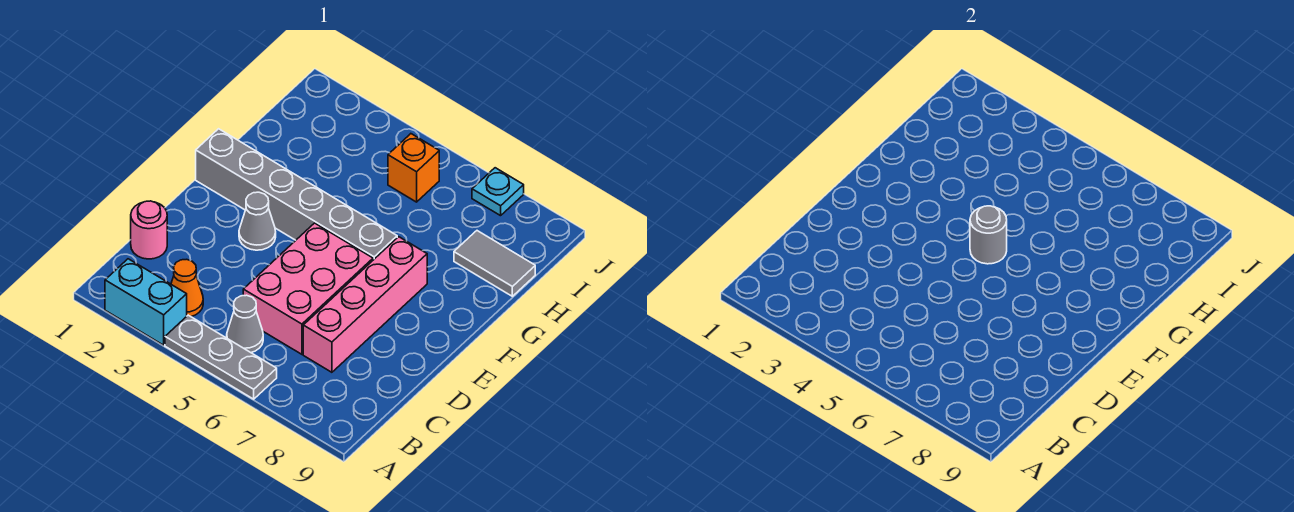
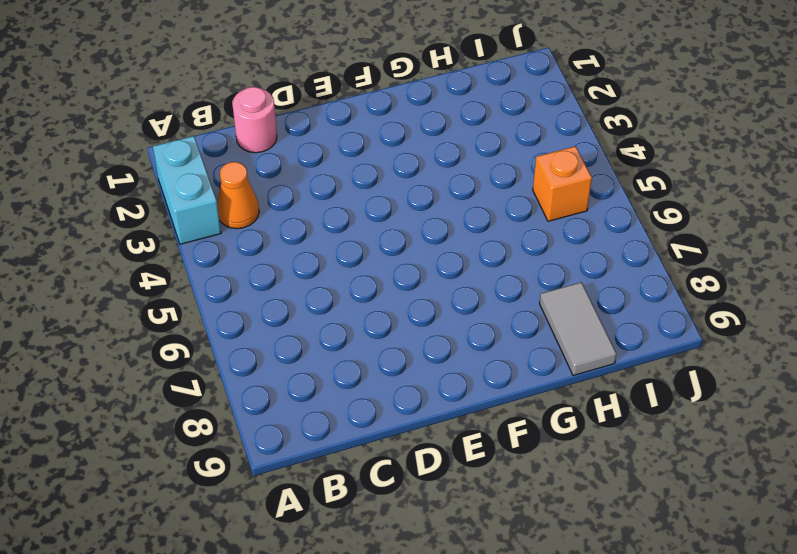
none -> grey 1x3 plate [165,315,277,399]
none -> grey 1x1 cone [227,295,263,352]
none -> pink 2x3 brick [243,223,373,354]

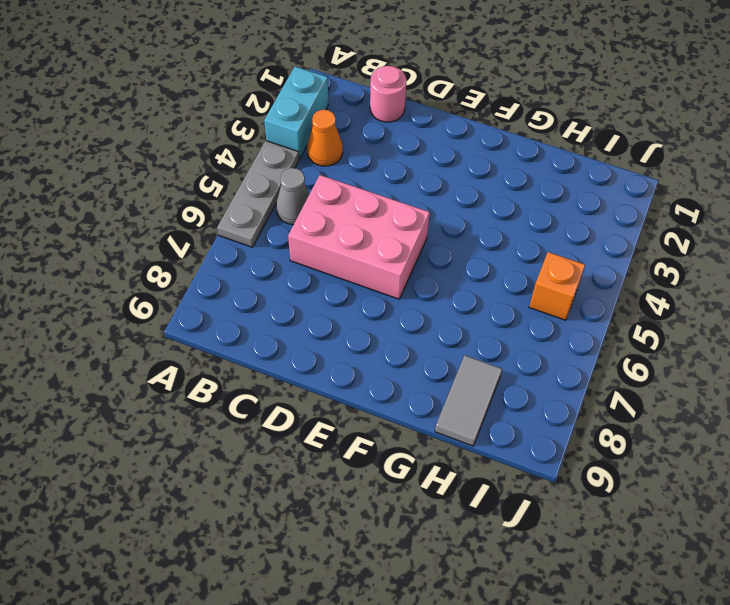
none -> pink 1x4 brick [303,237,427,372]
none -> grey 1x1 cone [239,192,276,250]
none -> grey 1x6 brick [196,129,397,260]

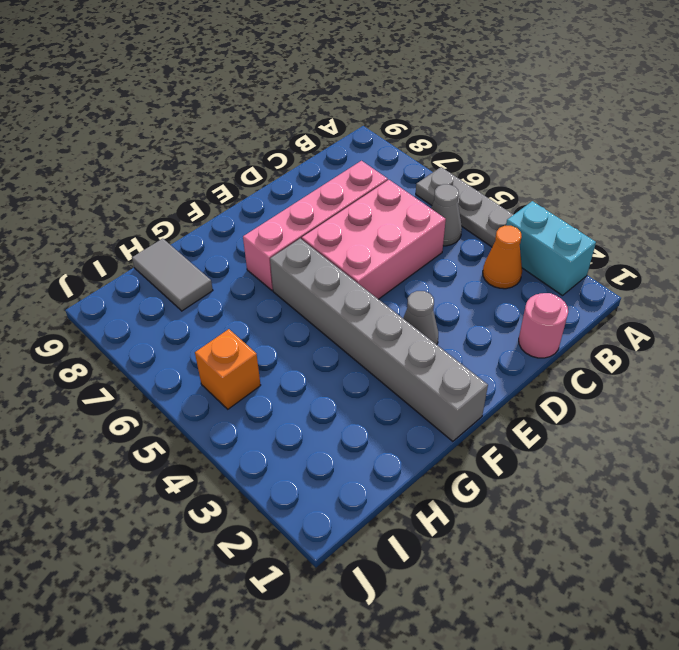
none -> cyan 1x1 plate [472,168,524,216]
none -> grey 1x1 round brick [970,206,1007,264]

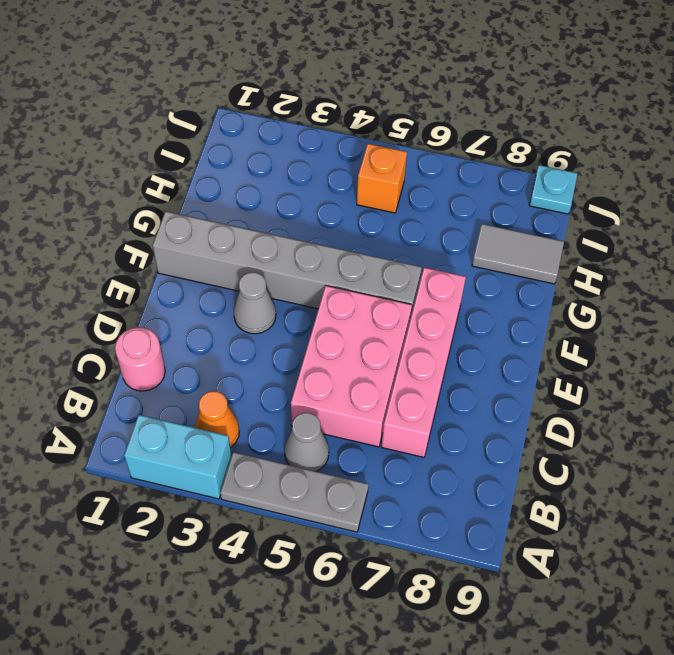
cyan 1x1 plate [529,165,578,214] -> cyan 1x1 plate moved to [472,168,524,216]
none -> grey 1x1 round brick [970,206,1007,264]

